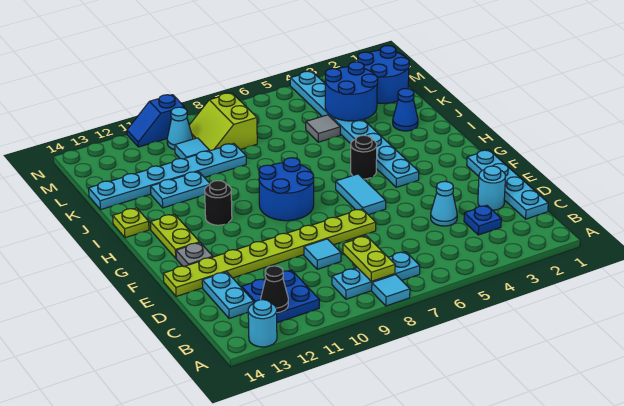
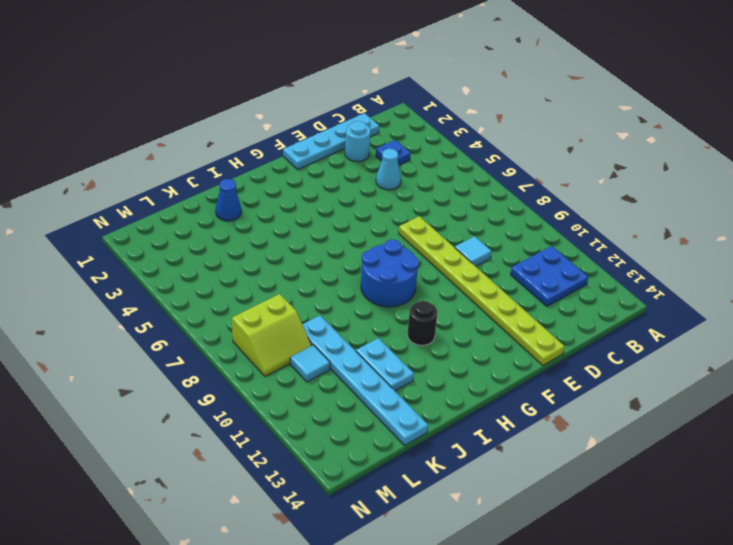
none -> cyan 1x1 tile [372,275,410,306]
none -> cyan 1x1 round brick [248,300,277,347]
none -> cyan 1x3 plate [332,252,420,299]
none -> cyan 1x2 plate [202,272,254,319]

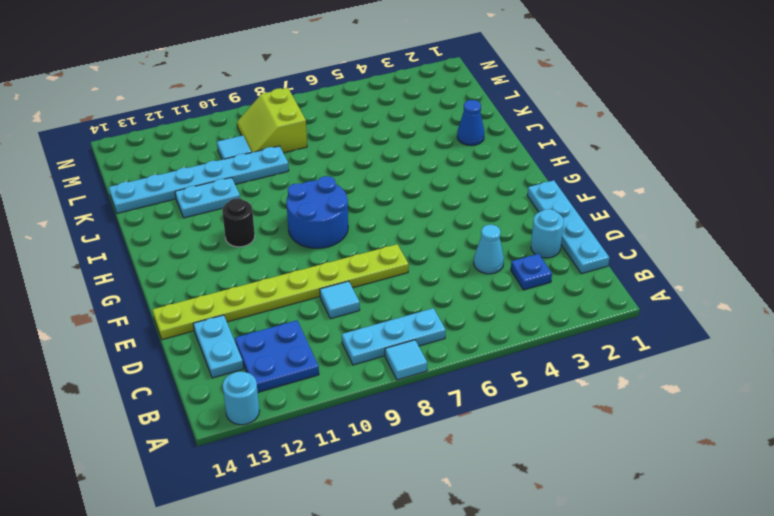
none -> cyan 1x2 tile [336,174,386,215]
none -> grey 1x1 plate [176,243,213,266]
none -> cyan 1x8 plate [290,71,419,187]
none -> lime 1x2 plate [150,214,200,258]

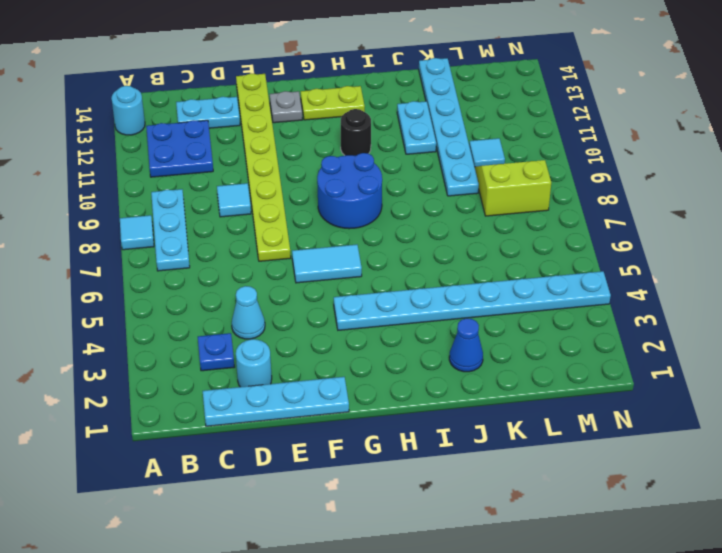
none -> black 1x1 round brick [350,135,377,179]
none -> lime 1x1 plate [113,208,149,238]
none -> grey 1x1 tile [306,115,340,142]
none -> blue 2x2 round brick [358,46,409,104]

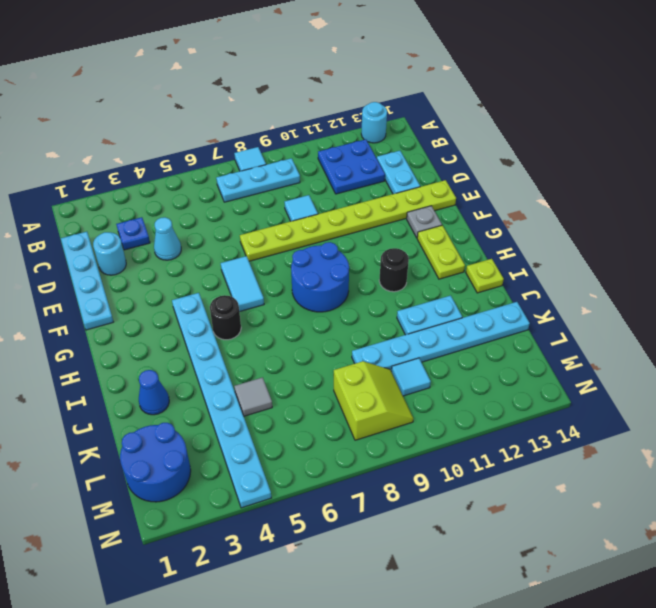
none -> cyan 1x1 cone [167,107,193,150]
none -> blue 1x2 slope [127,95,184,147]
none -> lime 1x2 plate [343,236,395,281]
none -> black 1x1 cone [261,266,288,313]

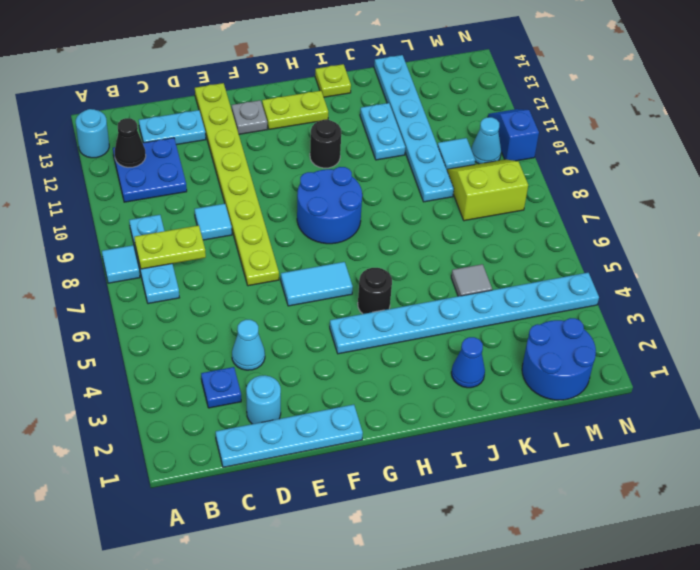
none -> blue 2x2 round brick [325,62,378,121]

